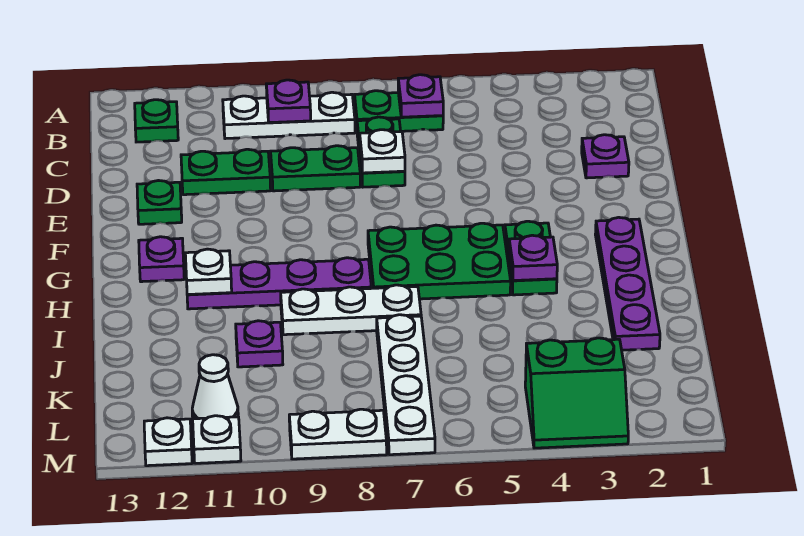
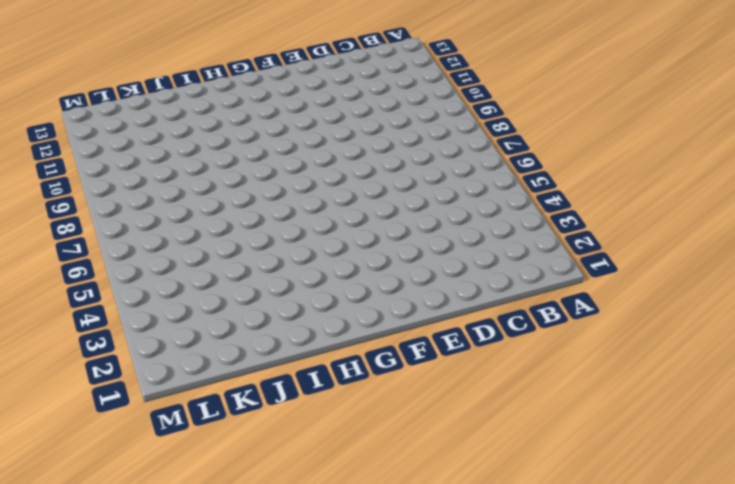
none -> green 1x2 plate [355,91,443,131]
none -> white 1x3 plate [223,92,355,139]
none -> green 1x1 plate [135,100,178,142]

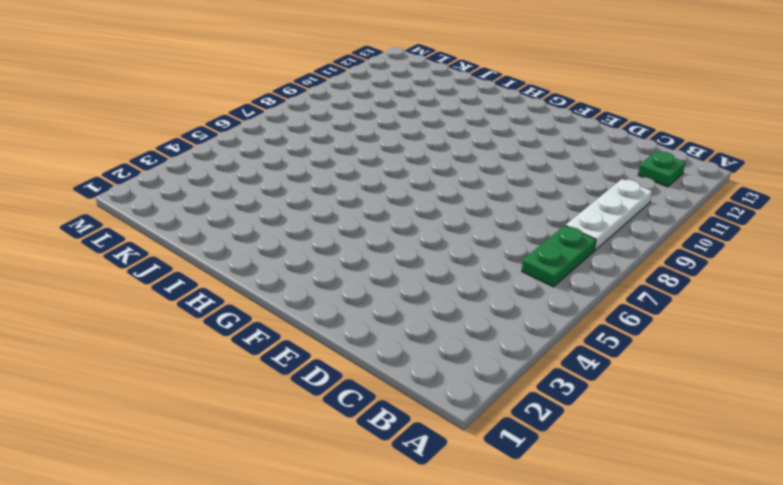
none -> green 1x2 plate [357,117,405,187]
none -> purple 1x1 plate [582,135,629,178]
none -> green 1x2 plate [271,146,360,191]

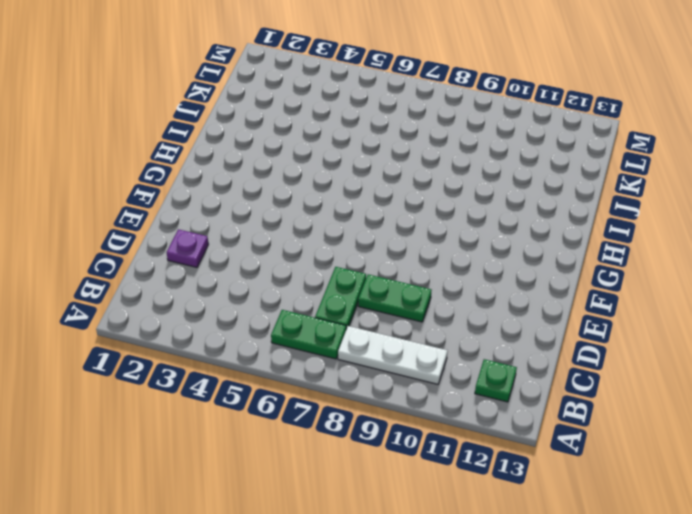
none -> green 1x2 plate [181,149,271,195]
none -> green 1x1 plate [137,181,182,224]
none -> purple 1x4 plate [595,217,660,350]

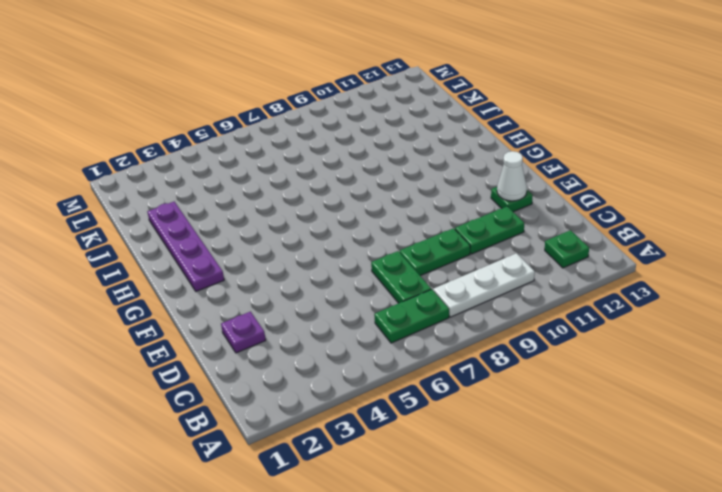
white 1x1 cone [497,151,527,201] -> white 1x1 cone moved to [192,355,238,419]
none -> green 1x2 plate [505,221,557,295]
none -> green 2x3 plate [368,223,511,299]
none -> purple 1x1 plate [139,237,184,282]

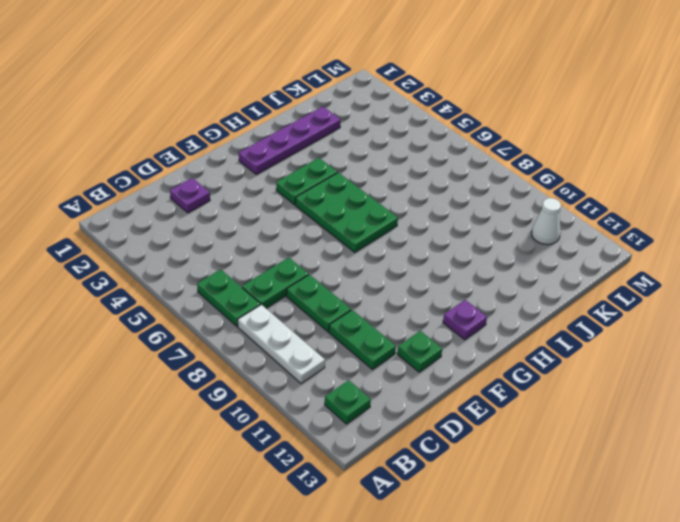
none -> purple 1x4 plate [187,258,371,309]
none -> white 1x3 plate [281,285,421,335]
none -> white 1x4 plate [377,315,435,455]

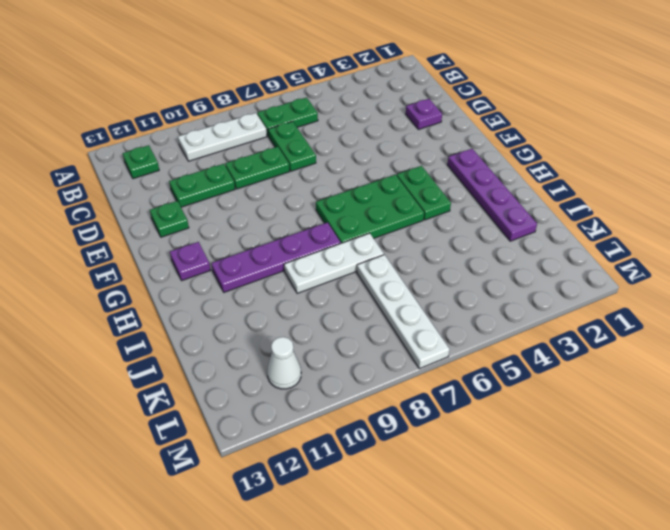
none -> purple 1x1 plate [236,321,283,367]
none -> green 2x2 slope [525,338,628,448]
none -> white 1x2 plate [289,409,387,459]

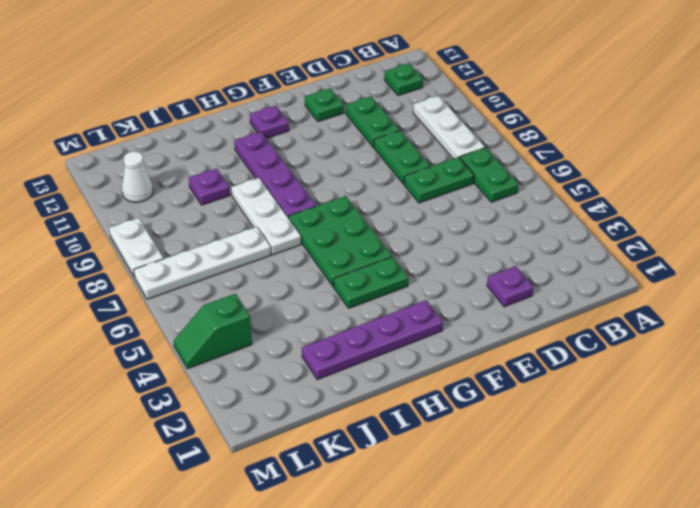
green 1x2 slope [174,294,252,369] -> green 2x2 slope [525,338,628,448]
none -> white 1x1 plate [193,416,241,463]
none -> white 1x1 plate [144,418,192,466]
none -> purple 1x1 plate [398,75,443,117]

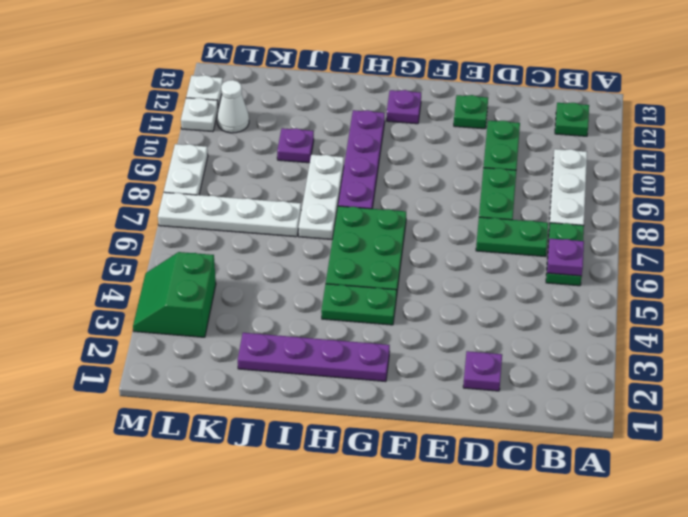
none -> purple 1x1 plate [266,80,311,123]
none -> white 1x1 plate [360,130,405,173]
none -> purple 1x1 plate [509,235,557,281]

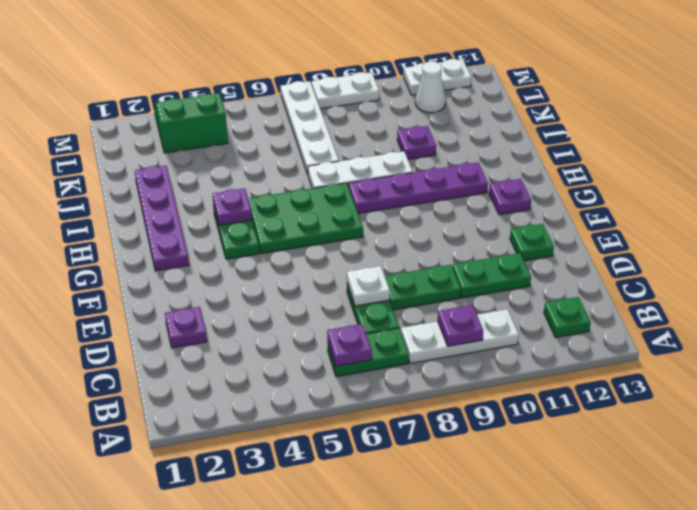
none -> white 1x1 plate [185,249,232,295]

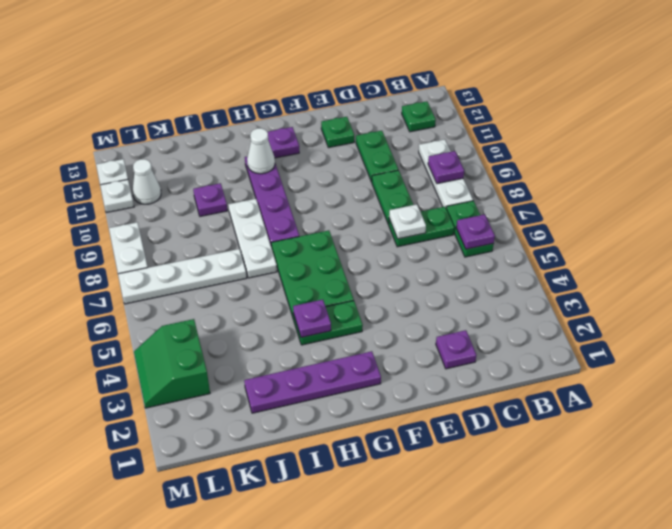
white 1x1 cone [247,128,275,174] -> white 1x1 plate [185,249,232,295]

